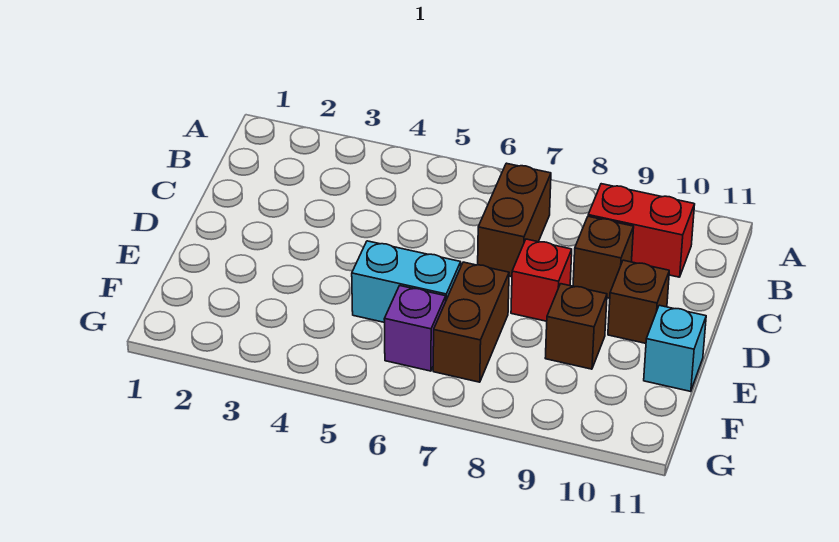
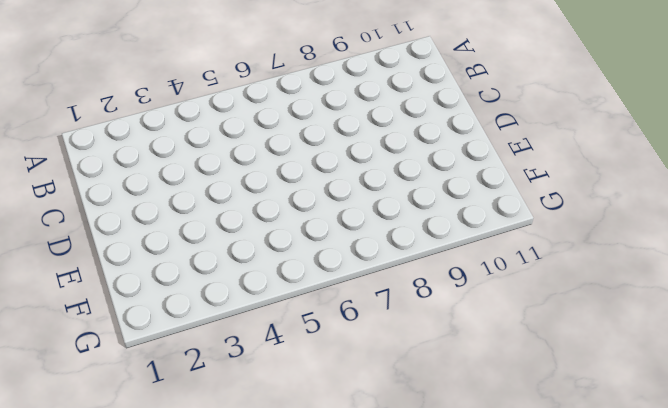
none -> brown 1x2 brick [478,163,551,277]
none -> red 1x2 brick [588,184,695,277]

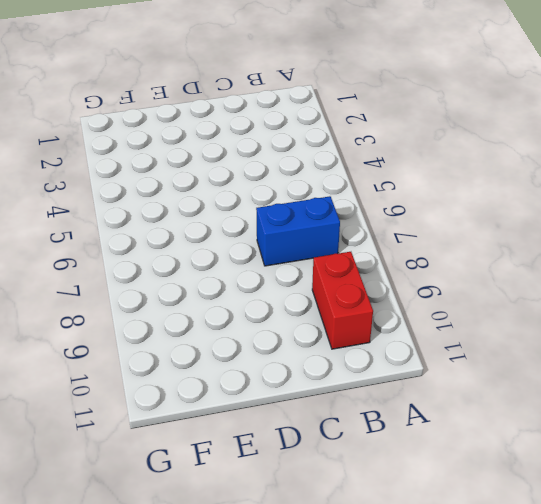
blue 1x2 brick [256,196,340,266] -> brown 1x2 brick [478,163,551,277]
none -> brown 1x1 brick [573,216,634,298]
none -> red 1x1 brick [511,239,572,321]

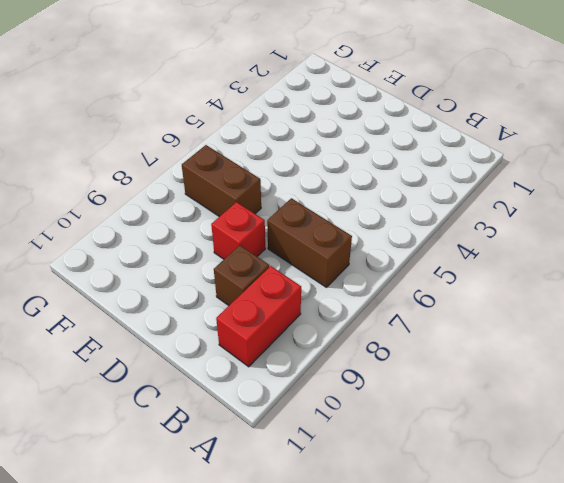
none -> brown 1x1 brick [608,260,669,343]
none -> cyan 1x2 brick [352,241,461,323]

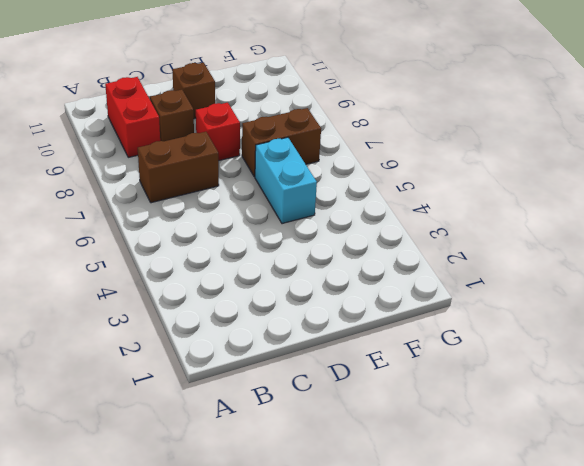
none -> brown 1x1 brick [545,284,607,369]
none -> cyan 1x1 brick [644,305,706,392]

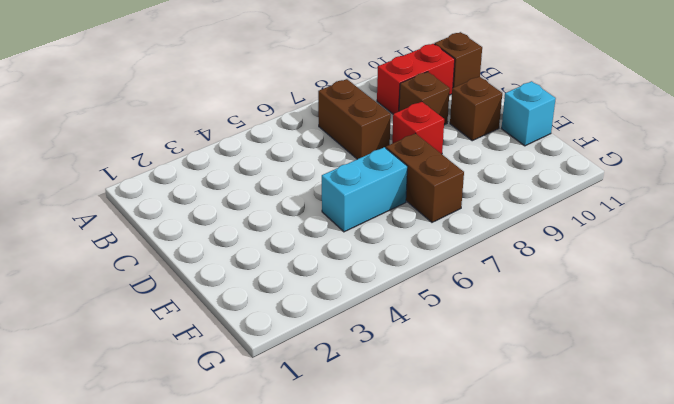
brown 1x1 brick [435,32,482,88] -> brown 1x1 brick moved to [545,284,607,369]
none -> purple 1x1 brick [384,286,446,371]

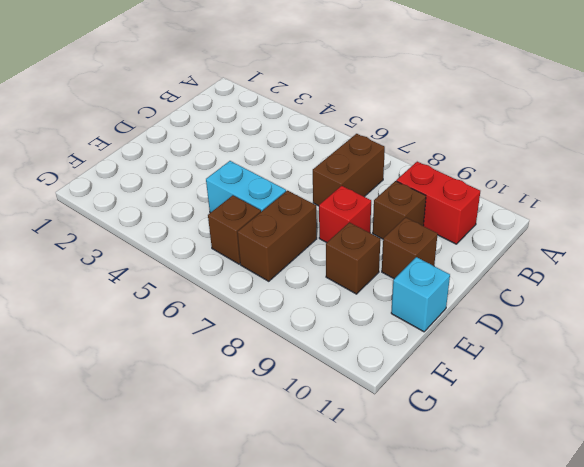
brown 1x1 brick [208,195,261,264] -> purple 1x1 brick [384,286,446,371]

